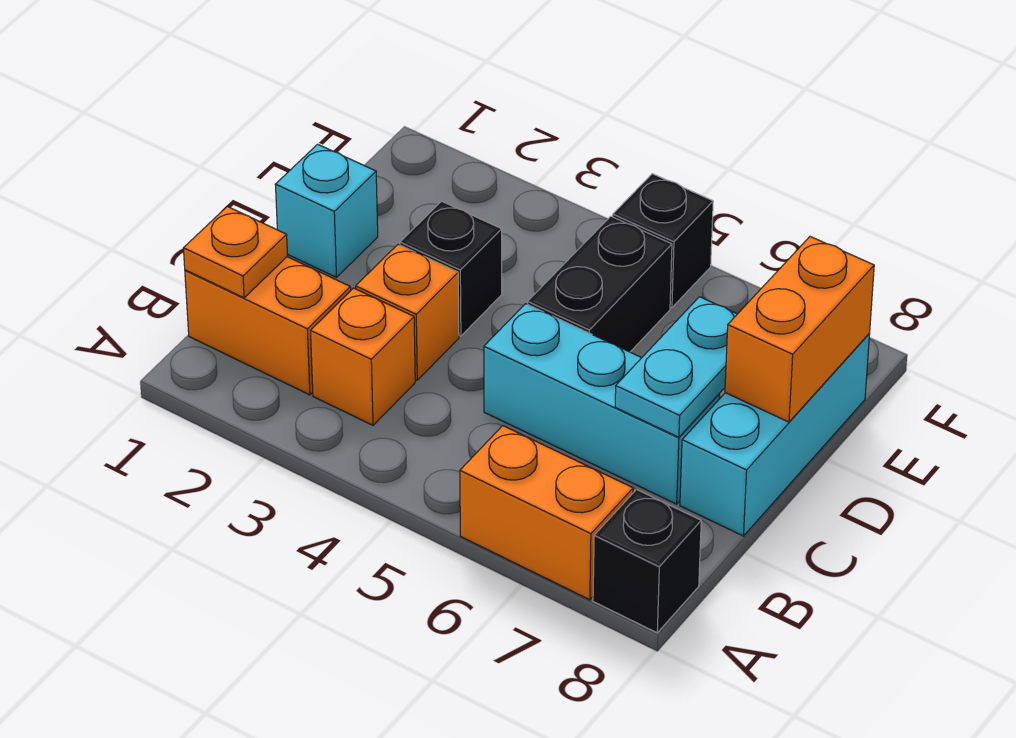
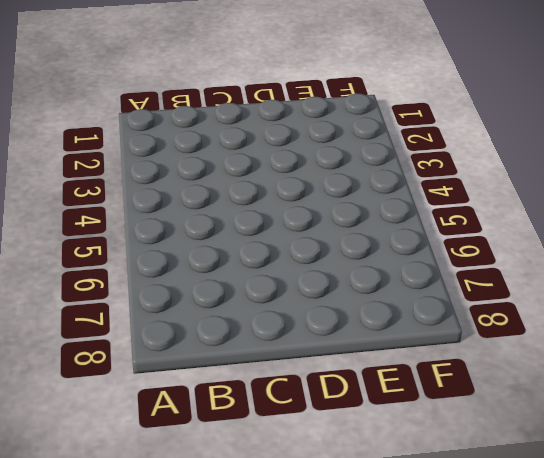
none -> orange 1x2 brick [460,426,633,600]
none -> black 1x1 brick [593,489,701,633]
none -> orange 1x2 brick [185,257,351,395]

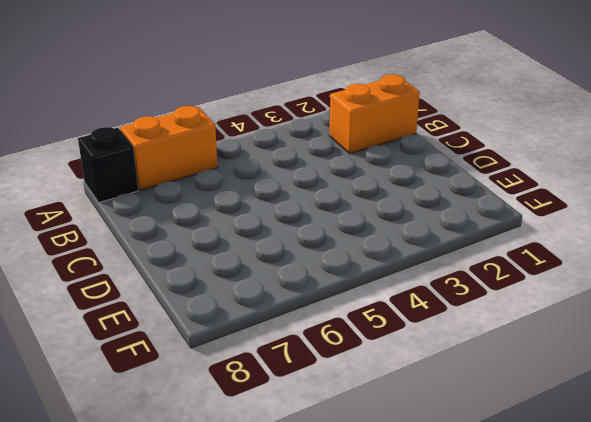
none -> orange 1x1 brick [311,288,415,425]
none -> orange 1x1 brick [356,244,459,380]
none -> cyan 1x3 brick [484,304,720,504]

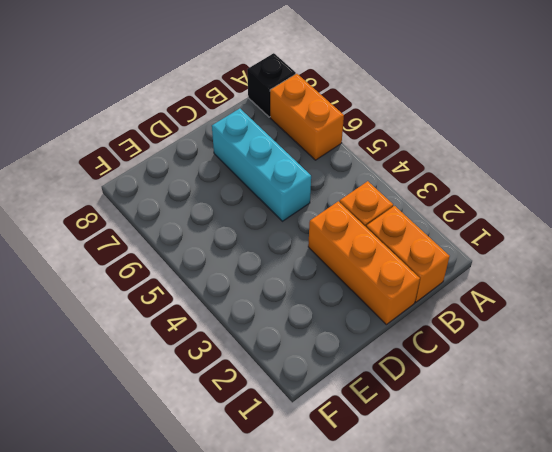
orange 1x3 brick [308,201,420,325] -> orange 1x1 brick [356,244,459,380]
none -> cyan 1x3 brick [680,334,870,536]
none -> cyan 1x1 brick [276,144,378,277]
none -> black 1x1 brick [400,201,502,336]

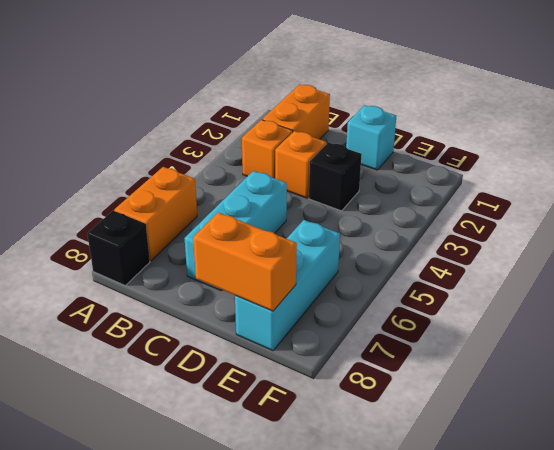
cyan 1x3 brick [235,220,340,351] -> cyan 1x3 brick turned to [680,334,870,536]
none -> black 1x2 brick [528,216,672,352]
none -> black 1x1 brick [613,174,713,308]
none -> orange 1x1 plate [183,207,287,298]

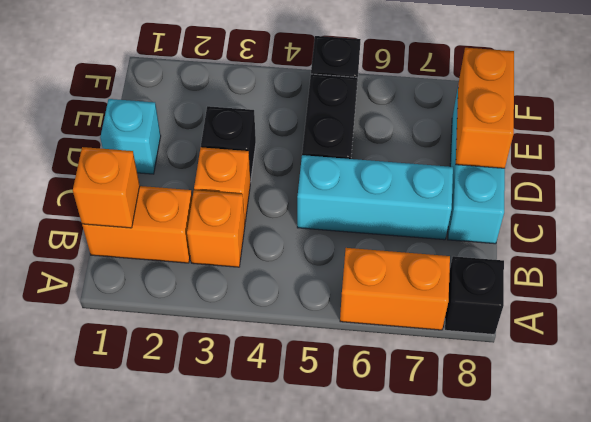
orange 1x1 brick [73,147,140,228] -> orange 1x1 plate [183,207,287,298]
none -> cyan 1x2 plate [615,297,737,437]

